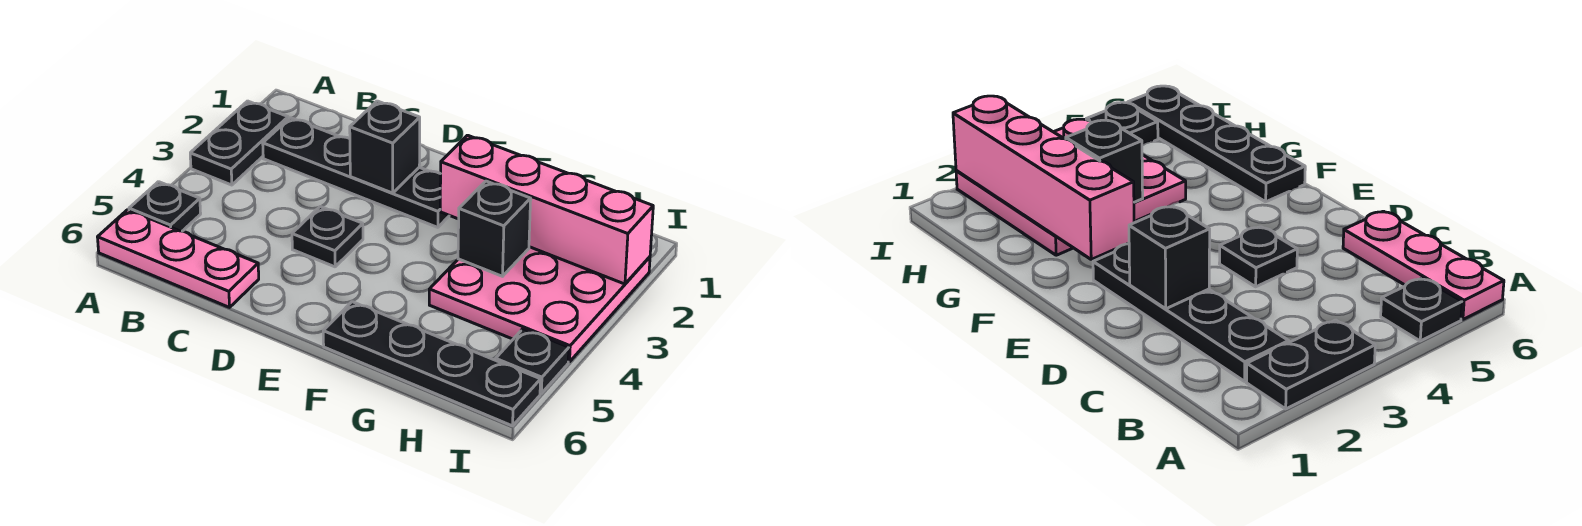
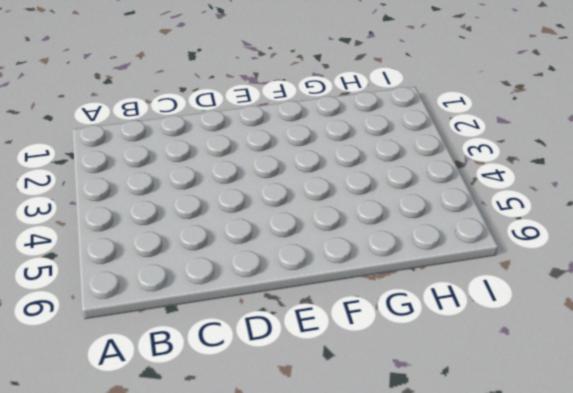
none -> black 1x2 plate [190,101,288,185]
none -> black 1x1 plate [129,182,201,231]

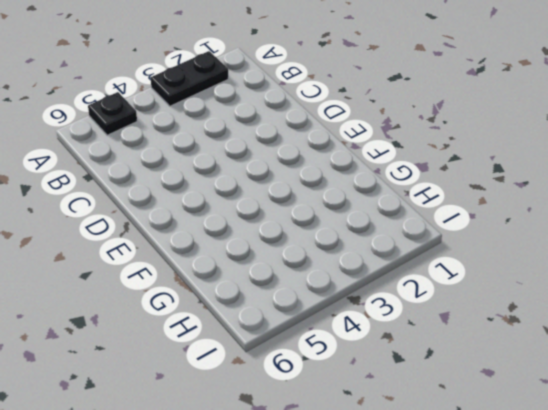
none -> pink 1x3 plate [98,210,259,307]
none -> black 1x4 plate [263,118,449,227]

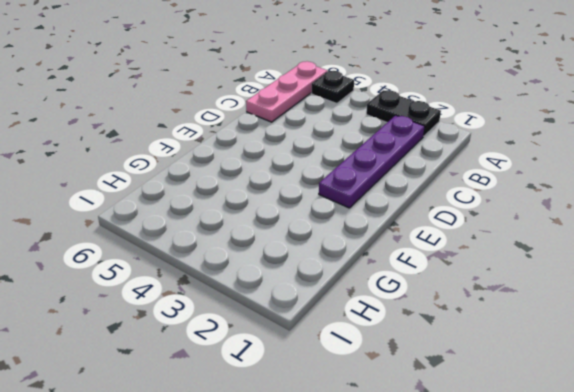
purple 1x4 plate [319,115,425,208] -> black 1x4 plate [263,118,449,227]
none -> black 1x1 plate [292,207,363,267]
none -> black 1x4 plate [323,302,541,426]

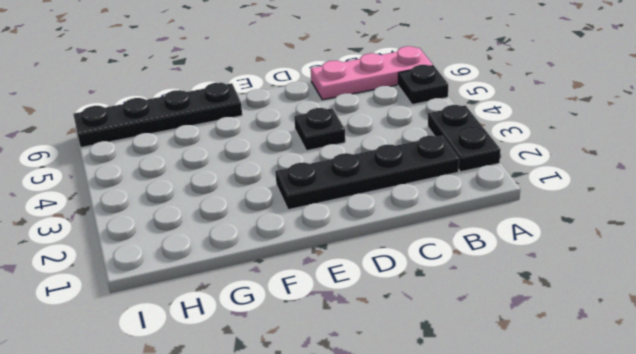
none -> pink 3x3 plate [429,247,650,362]
none -> black 1x1 plate [496,329,569,393]

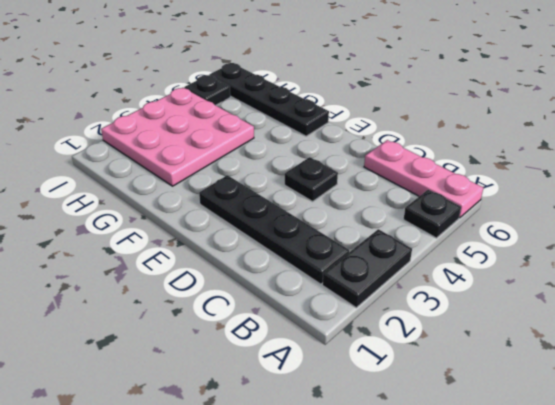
none -> black 1x1 brick [350,101,420,193]
none -> pink 1x4 brick [440,135,653,284]

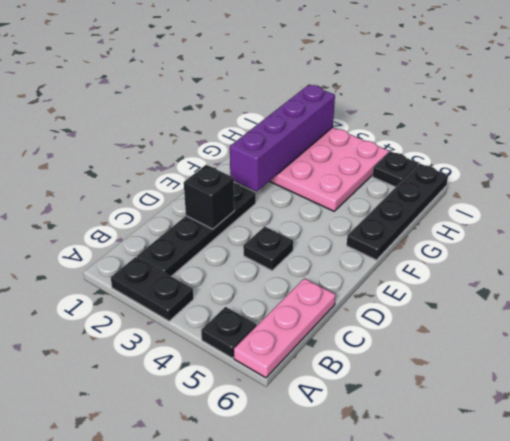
purple 1x4 brick [230,85,335,192] -> pink 1x4 brick [440,135,653,284]
none -> black 1x1 brick [458,181,531,276]

